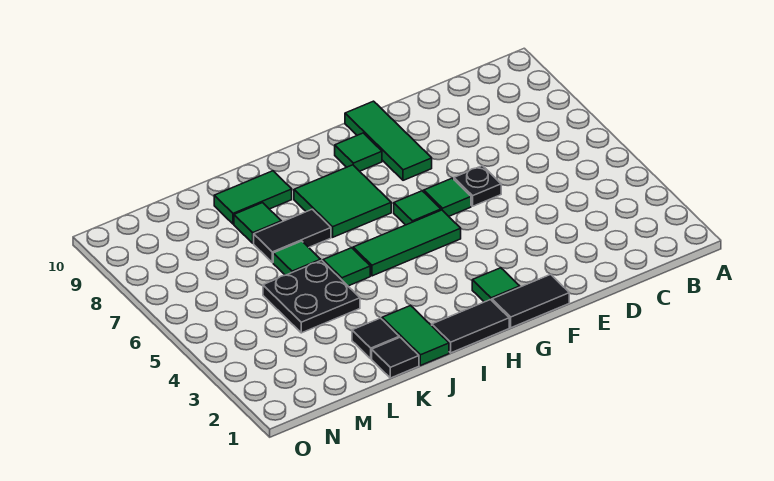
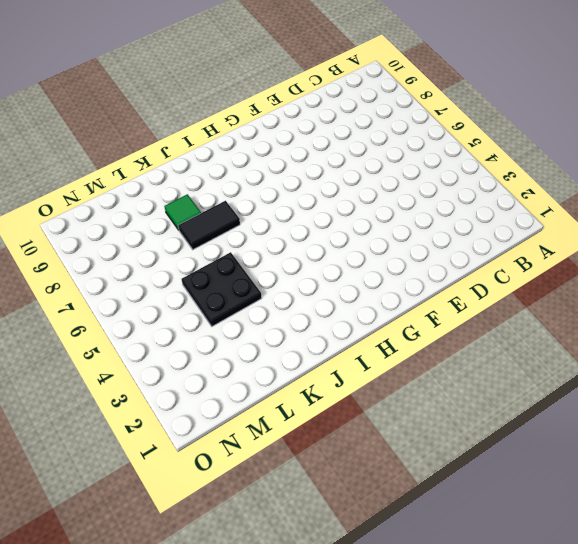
none -> black 1x1 plate [454,166,501,206]
none -> black 1x2 tile [492,274,569,328]
none -> green 1x1 tile [424,178,471,216]

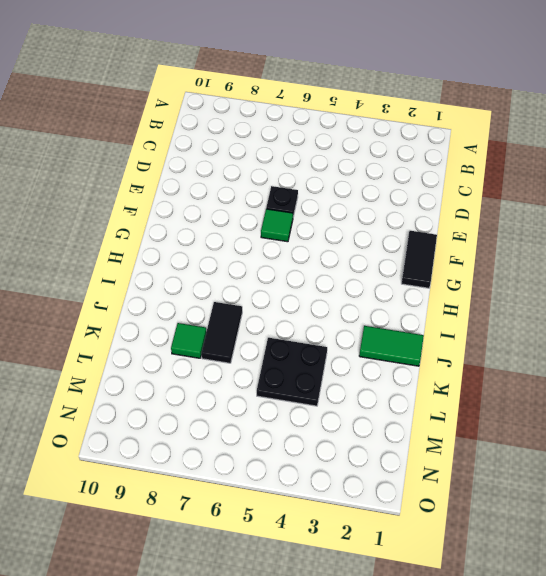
none -> green 1x3 tile [345,101,432,180]
none -> green 1x1 tile [472,268,520,302]
none -> green 1x3 tile [353,210,461,276]

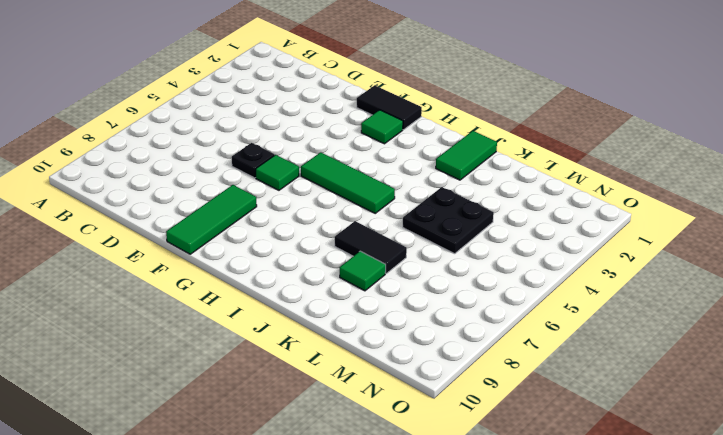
none -> green 1x1 tile [394,191,441,225]
none -> green 1x1 tile [335,133,382,171]
none -> black 1x2 tile [432,300,509,353]

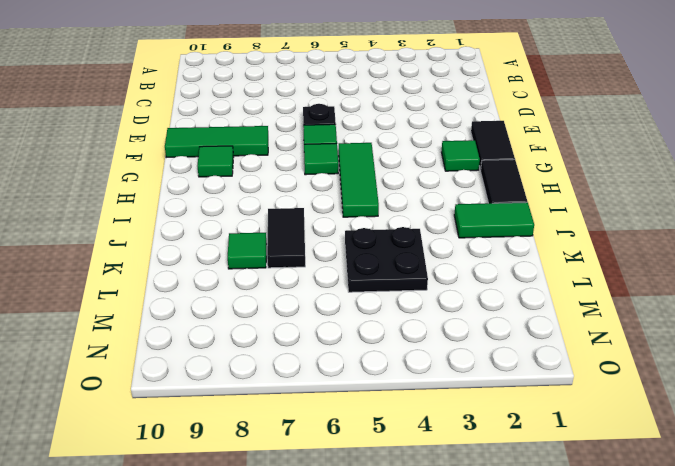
none -> green 2x2 tile [294,165,391,237]
none -> green 1x1 tile [323,248,370,286]
none -> green 1x2 tile [214,171,292,224]

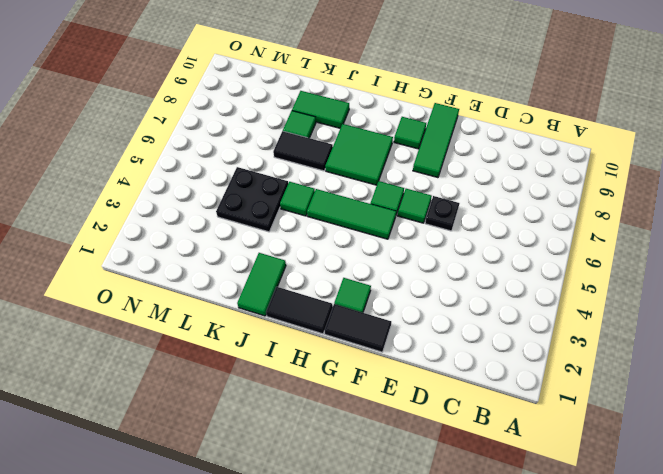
none -> black 1x1 tile [372,337,419,378]
none -> black 1x1 tile [352,318,399,359]
none -> green 1x1 tile [273,241,321,275]

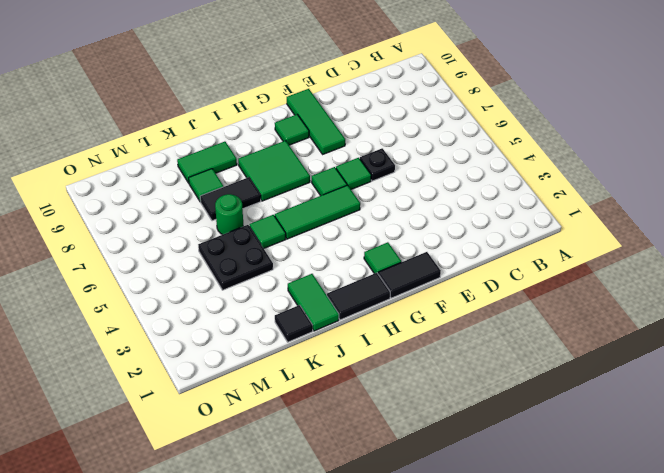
green 1x1 round brick [215,194,243,235] -> green 1x1 tile [273,241,321,275]
none -> black 1x1 tile [352,318,399,359]

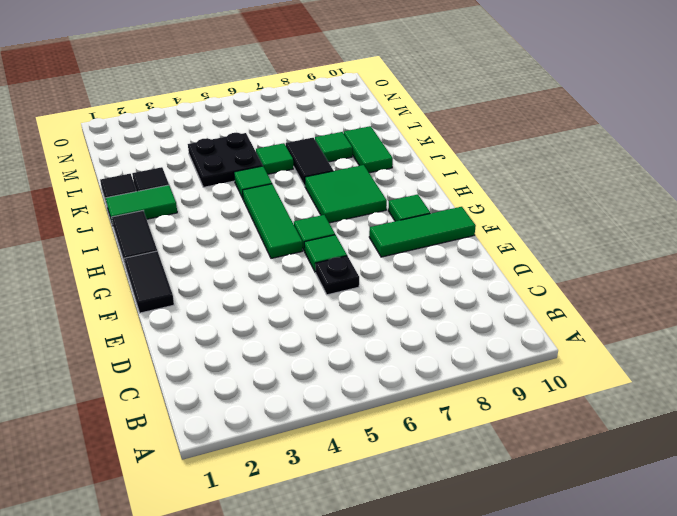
none -> green 1x1 tile [472,268,520,302]

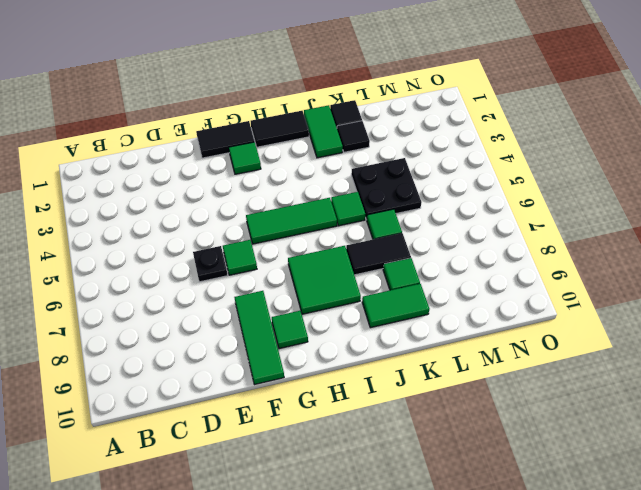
none -> green 1x1 tile [394,191,441,225]

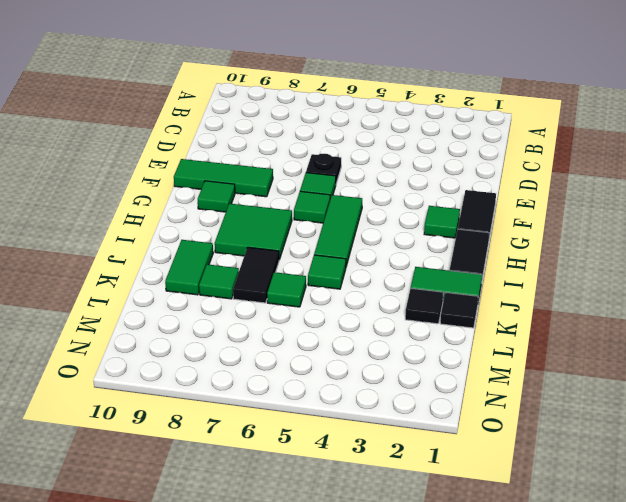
none -> black 2x2 plate [263,260,360,333]

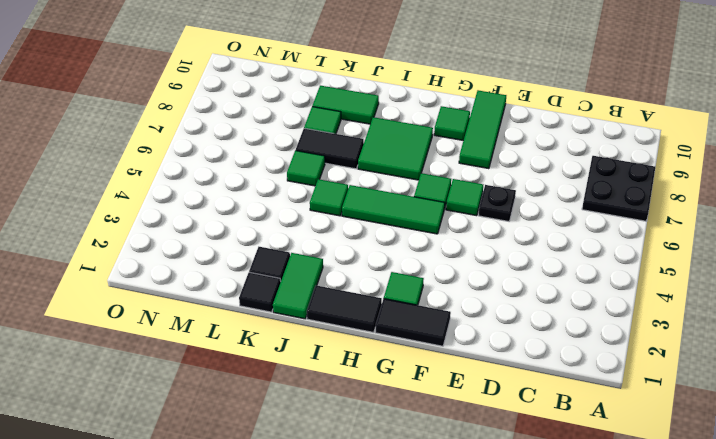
black 2x2 plate [582,156,655,221] -> black 2x2 plate moved to [263,260,360,333]

